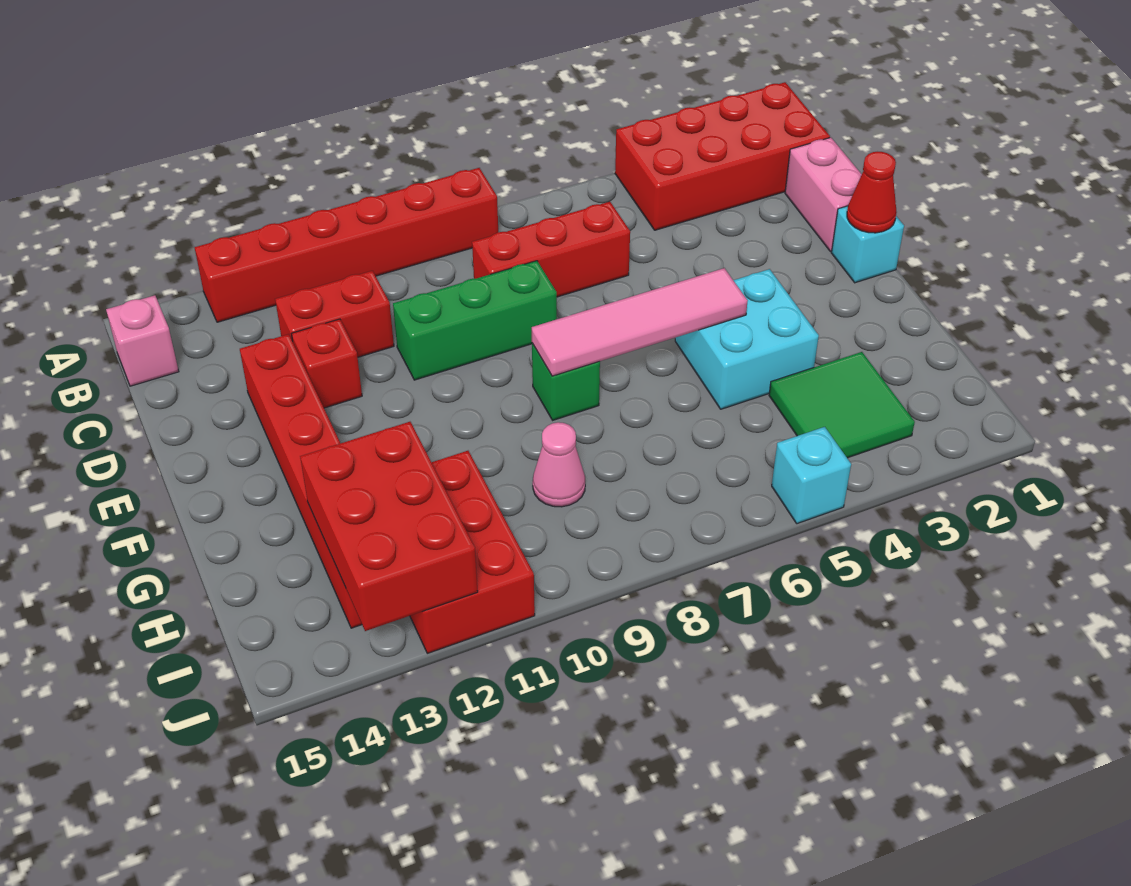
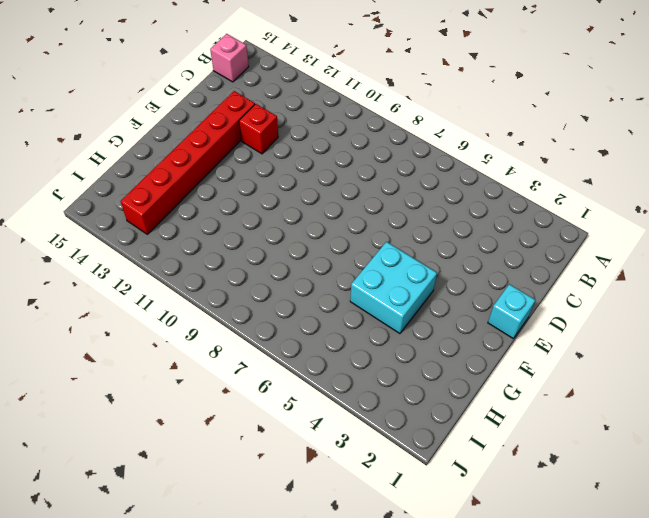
none -> red 2x4 brick [615,82,830,230]
none -> red 1x6 brick [195,168,498,322]
none -> pink 1x2 brick [785,137,862,252]

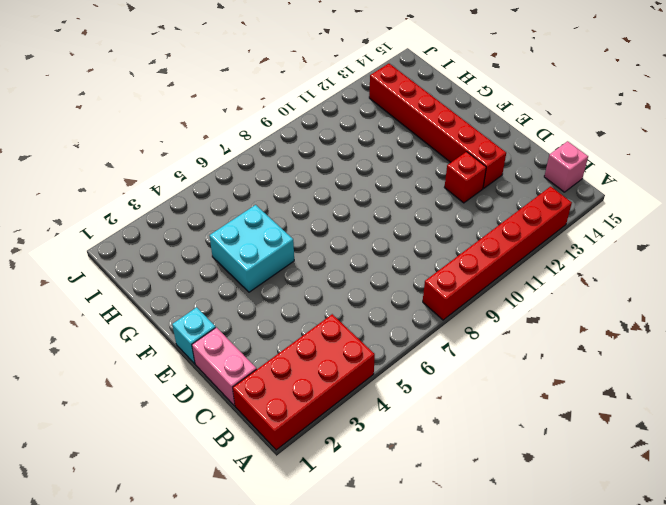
none -> red 1x3 brick [472,202,630,297]
none -> red 1x2 brick [275,271,394,357]
none -> green 1x3 brick [393,261,557,380]

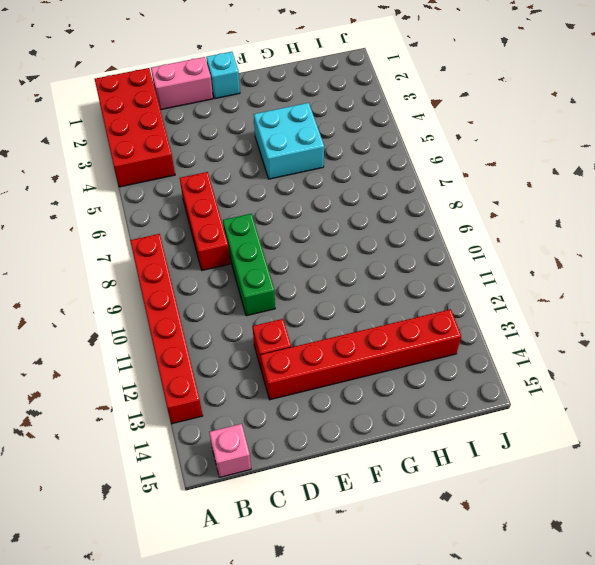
none -> red 1x2 brick [275,271,394,357]
none -> green 1x1 brick [532,343,600,420]
none -> green 2x2 tile [769,352,915,458]

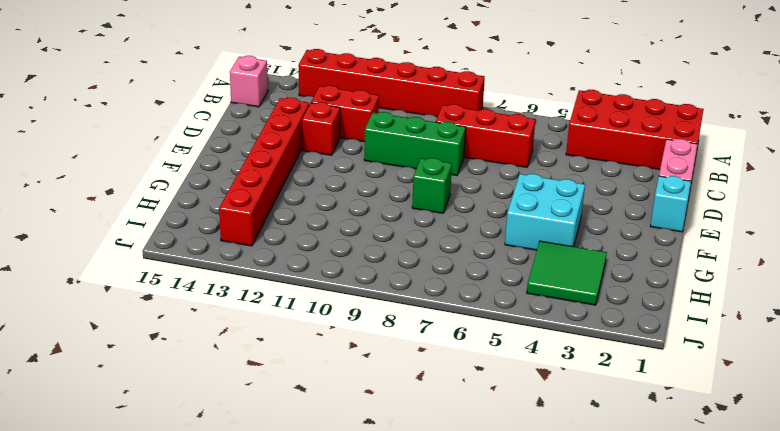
none -> pink 1x1 cone [533,422,585,507]
none -> red 2x3 brick [410,451,535,653]
none -> cyan 1x1 brick [772,427,851,524]

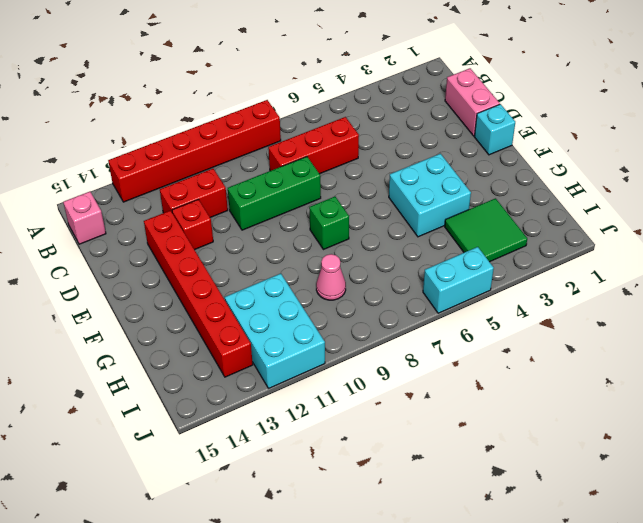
cyan 2x3 brick [225,274,325,388] -> red 2x3 brick [410,451,535,653]
cyan 1x2 brick [423,247,494,313] -> cyan 1x1 brick [772,427,851,524]
none -> red 2x4 brick [615,82,830,230]
none -> red 1x1 cone [847,152,897,233]
none -> pink 1x4 tile [532,268,748,376]

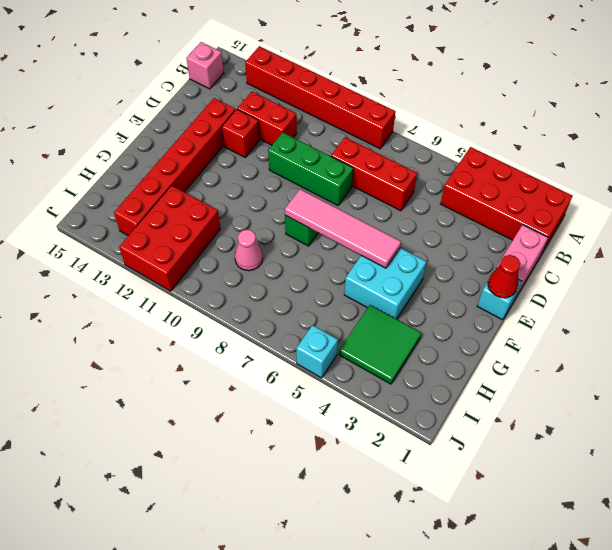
none -> red 2x3 brick [300,422,478,631]

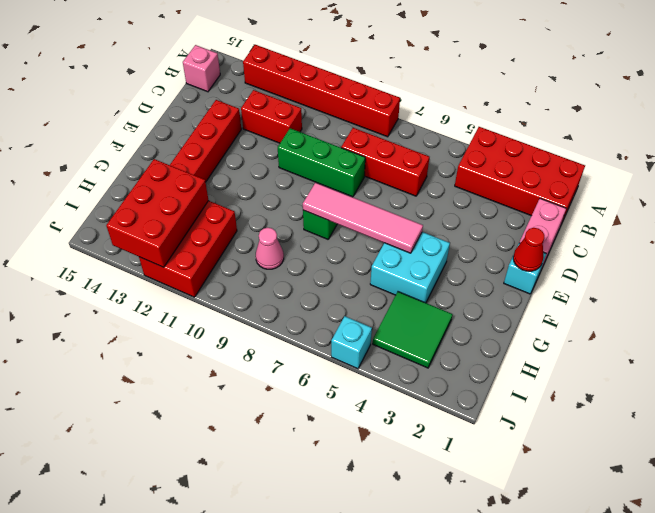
none -> red 1x1 brick [292,319,362,408]

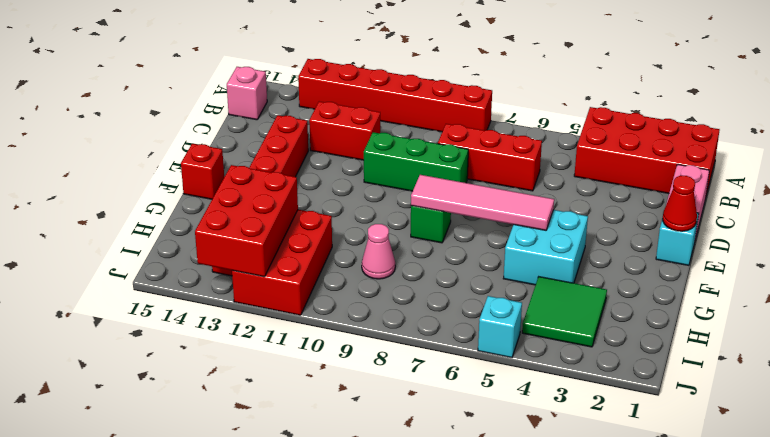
red 1x1 brick [181,144,224,199] -> red 1x1 brick moved to [292,319,362,408]

